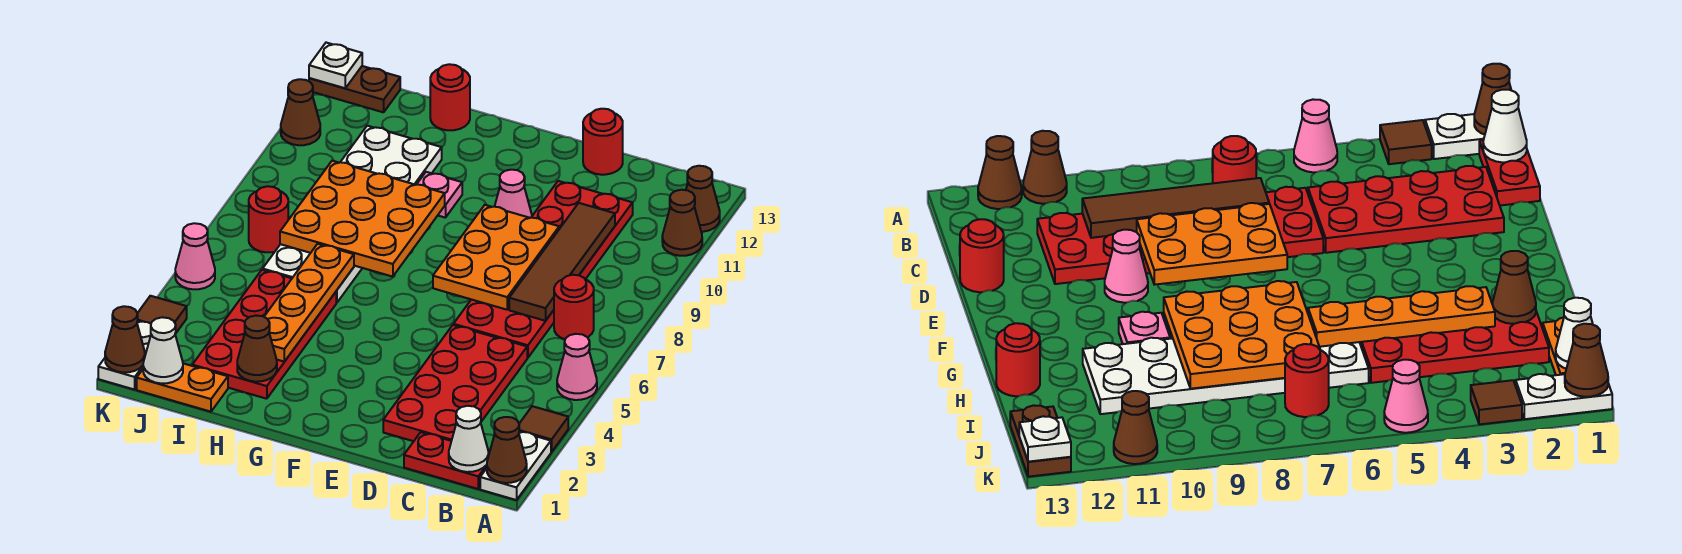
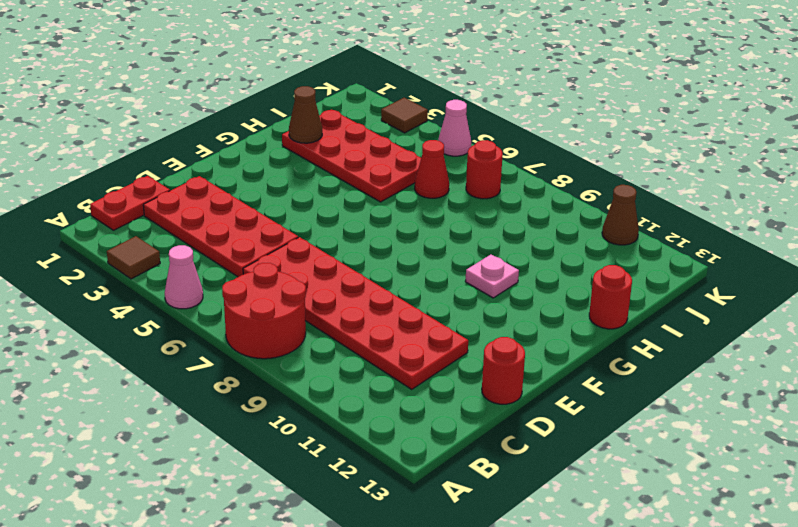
red 2x2 round brick [222,263,306,359] -> red 1x1 round brick [554,275,594,339]
red 1x1 cone [415,140,449,198] -> white 2x6 plate [263,126,442,303]
none -> white 1x2 plate [480,432,551,500]
none -> brown 1x1 cone [662,190,702,256]
none -> brown 1x1 cone [686,166,720,232]
none -> pink 1x1 cone [495,170,532,218]

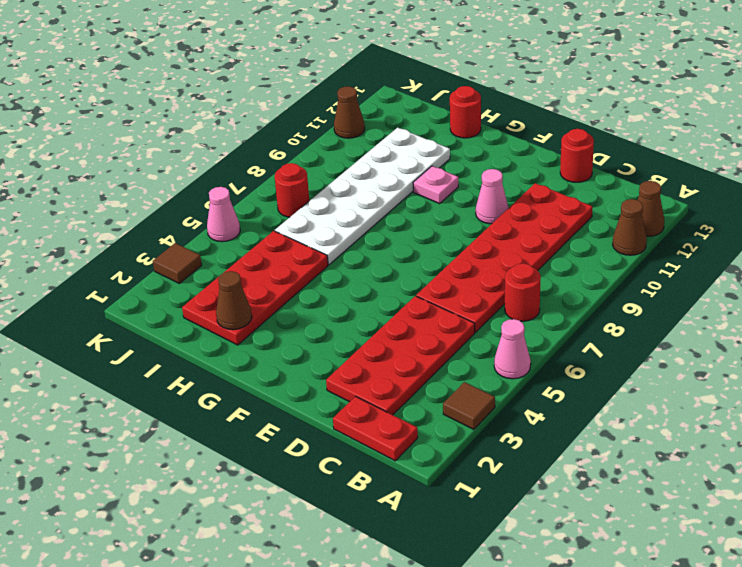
none -> white 1x2 plate [480,432,551,500]
none -> orange 1x2 plate [137,363,228,412]
none -> brown 1x2 plate [309,66,400,112]
none -> white 1x2 plate [98,321,151,390]

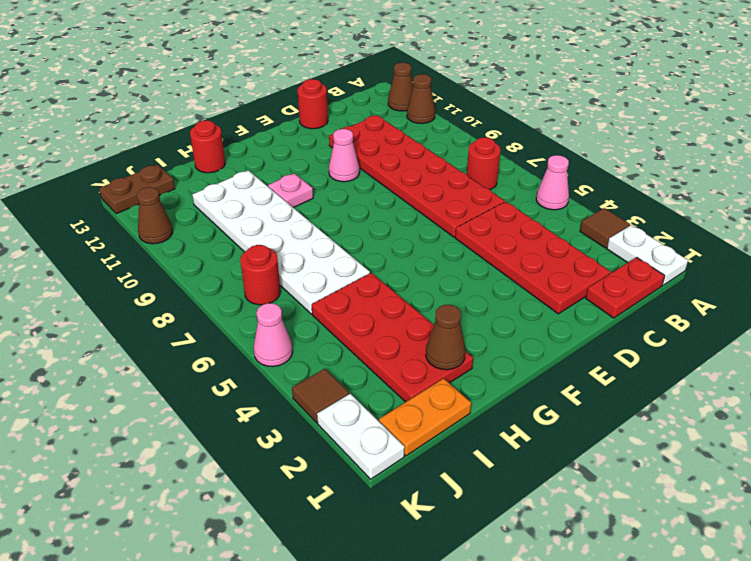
none -> brown 1x1 cone [487,417,527,483]
none -> white 1x1 cone [449,406,488,472]
none -> brown 1x4 tile [509,203,615,321]
none -> orange 2x3 plate [433,205,559,310]

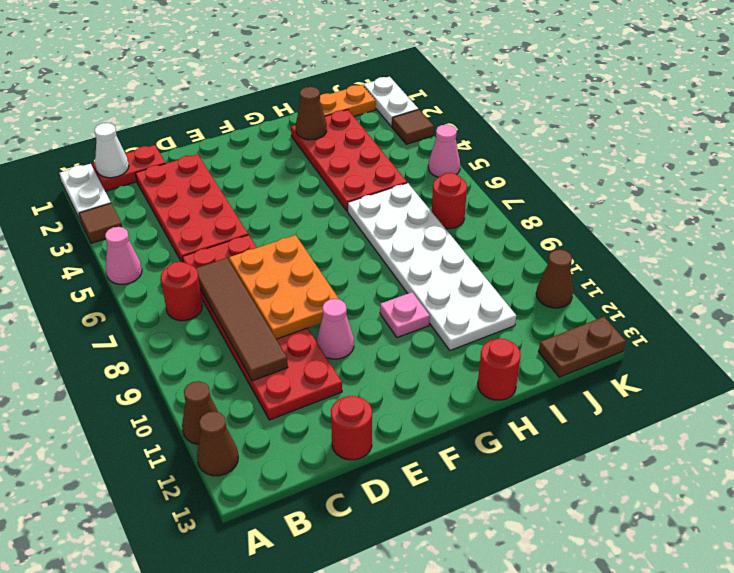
none -> brown 1x1 cone [487,417,527,483]
none -> orange 3x3 plate [280,161,445,277]
none -> orange 1x4 plate [264,244,354,362]
none -> white 1x1 cone [143,317,183,383]

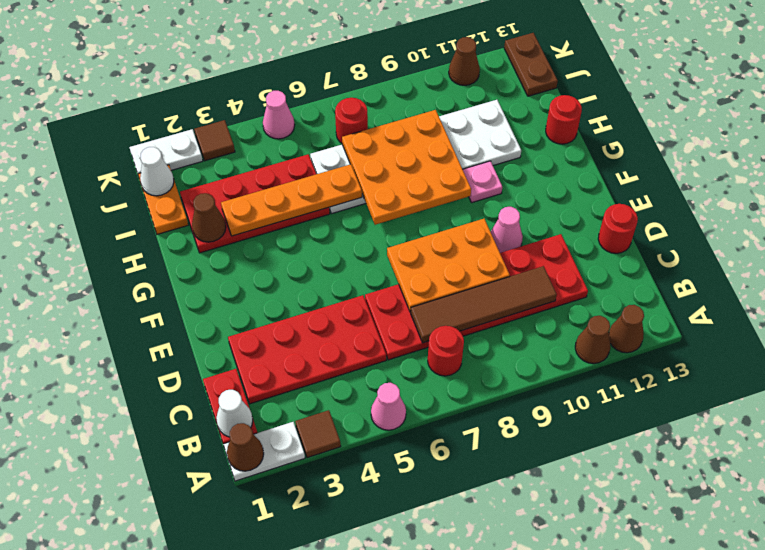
none -> brown 1x1 cone [105,306,145,372]
none -> white 1x1 plate [309,43,362,88]

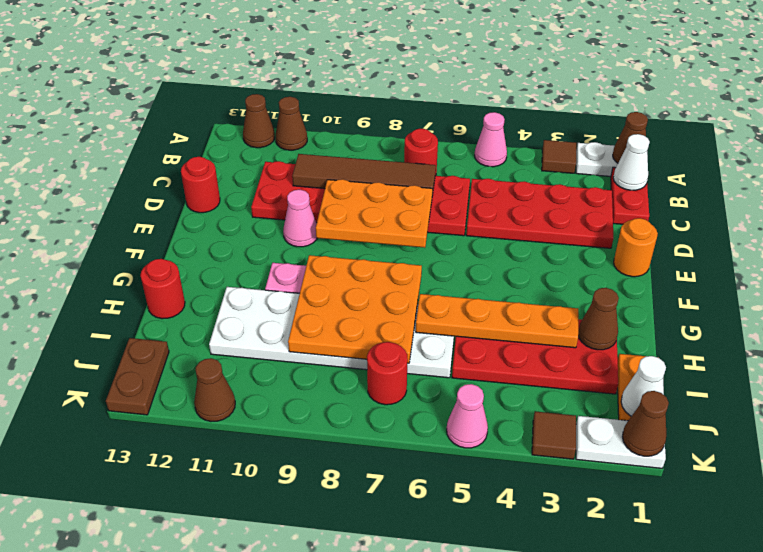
orange 1x1 round brick [614,218,658,277] -> none
none -> white 1x1 plate [309,43,362,88]

